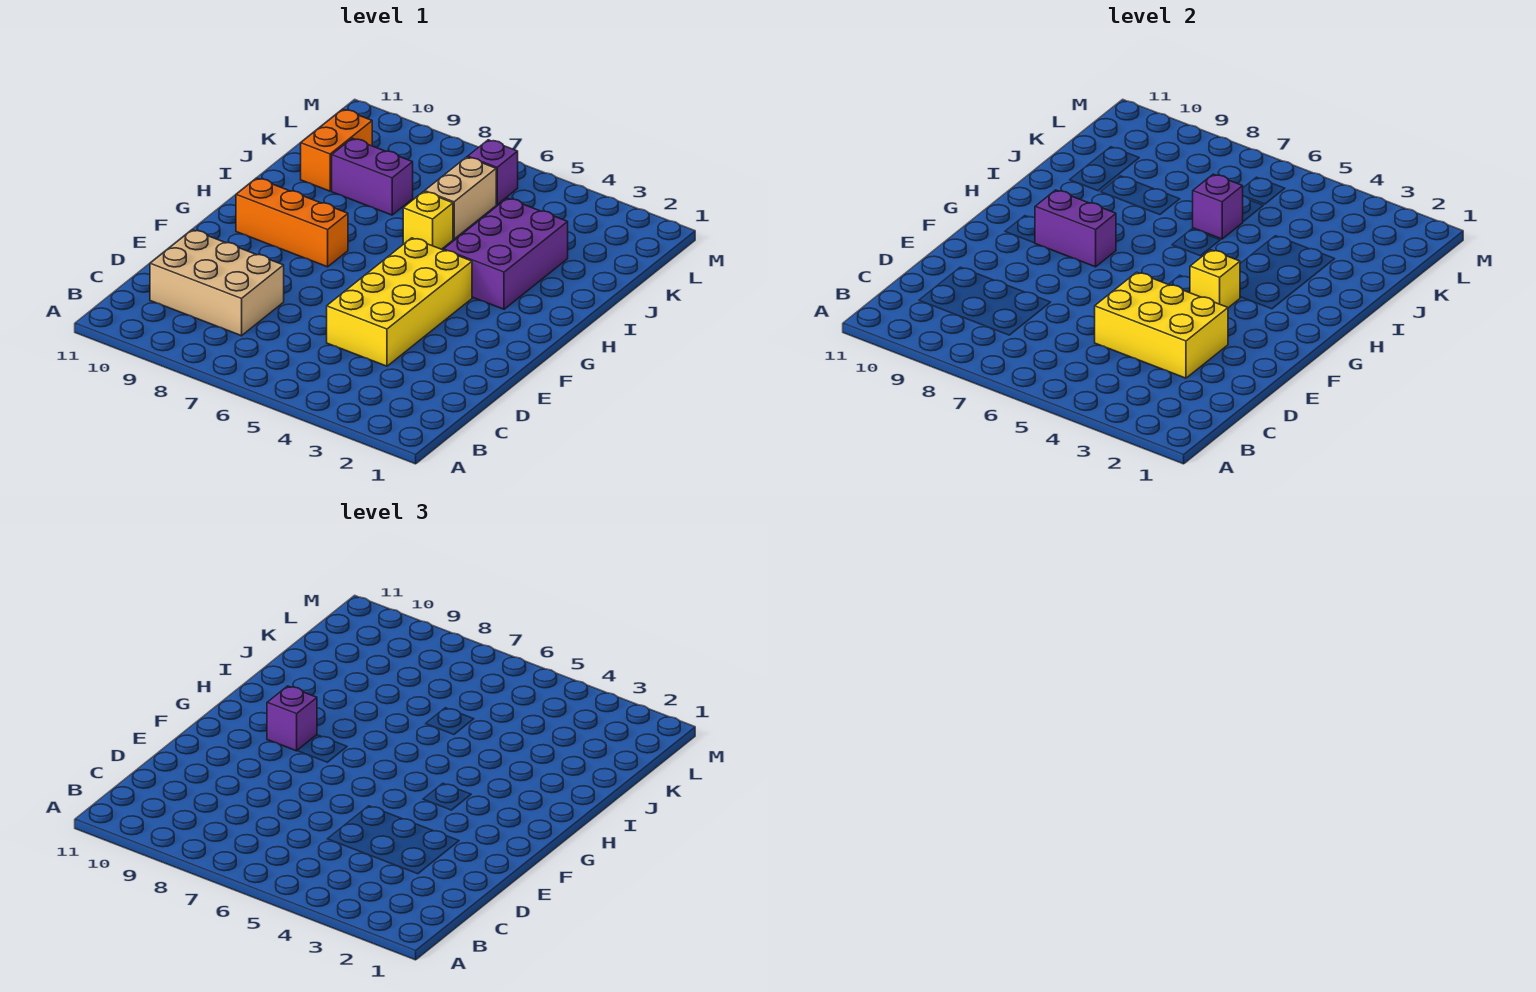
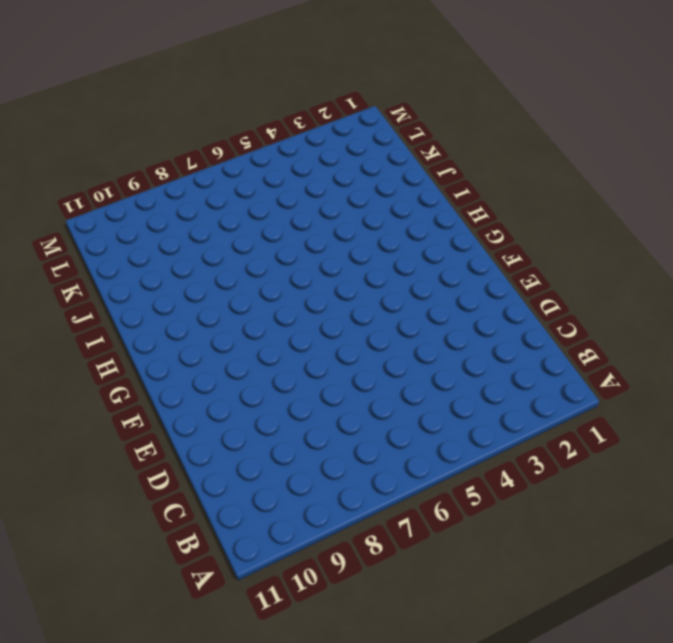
none -> tan 2x3 brick [150,230,284,336]
none -> yellow 2x4 brick [327,238,472,366]
none -> orange 1x3 brick [236,178,348,267]

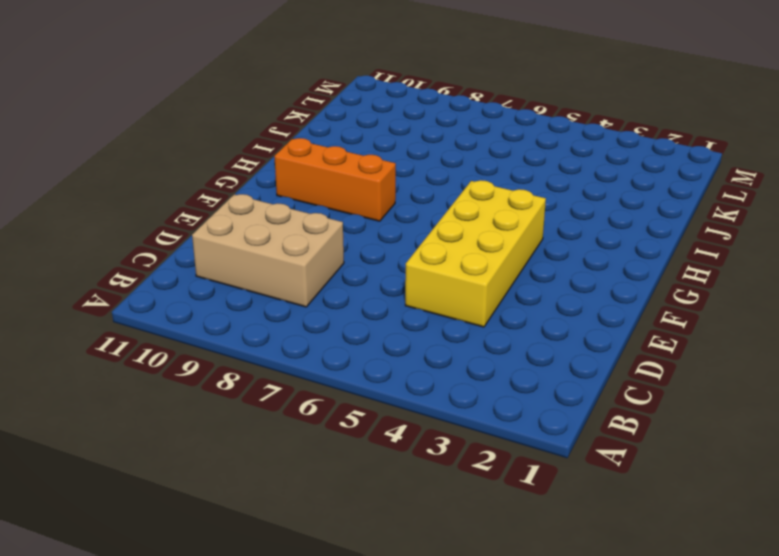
none -> purple 2x3 brick [444,198,568,309]
none -> yellow 1x1 brick [403,192,453,249]
none -> tan 1x2 brick [425,157,496,239]

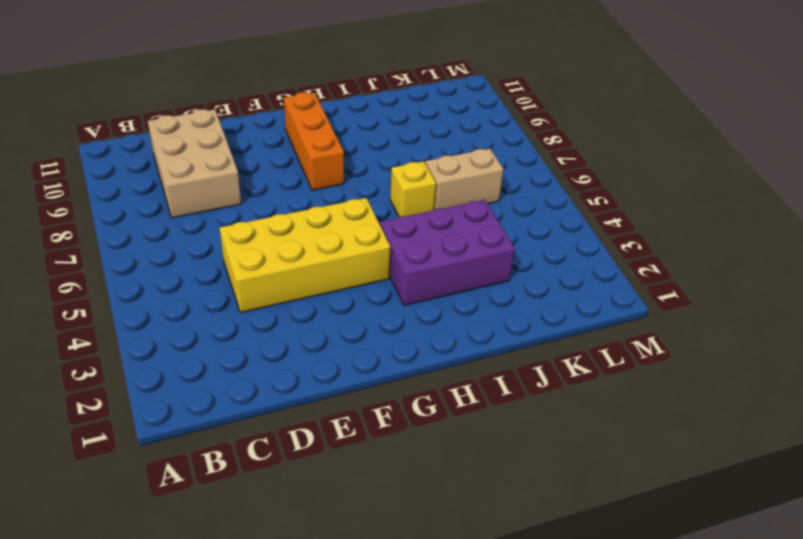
none -> purple 1x2 brick [332,138,413,215]
none -> orange 1x2 brick [301,109,372,191]
none -> purple 1x1 brick [468,140,518,205]

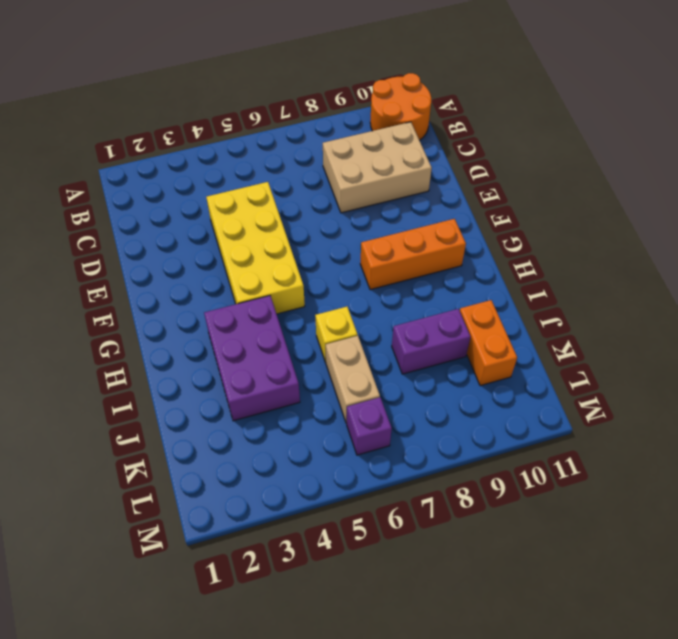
orange 2x2 round brick [370,73,431,140] -> none
none -> yellow 2x3 brick [1095,272,1228,378]
none -> yellow 1x1 brick [1190,250,1240,308]
none -> purple 1x2 brick [1035,190,1116,267]

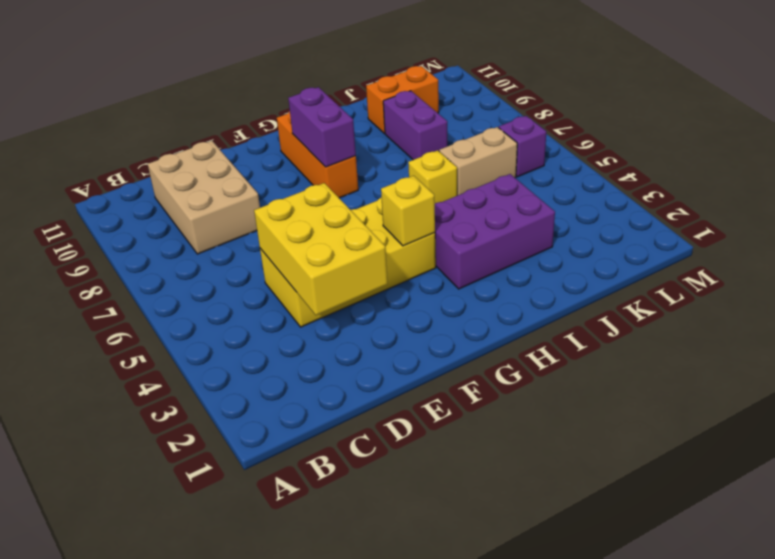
none -> purple 1x1 brick [1193,174,1243,239]
none -> purple 1x1 brick [267,686,317,751]

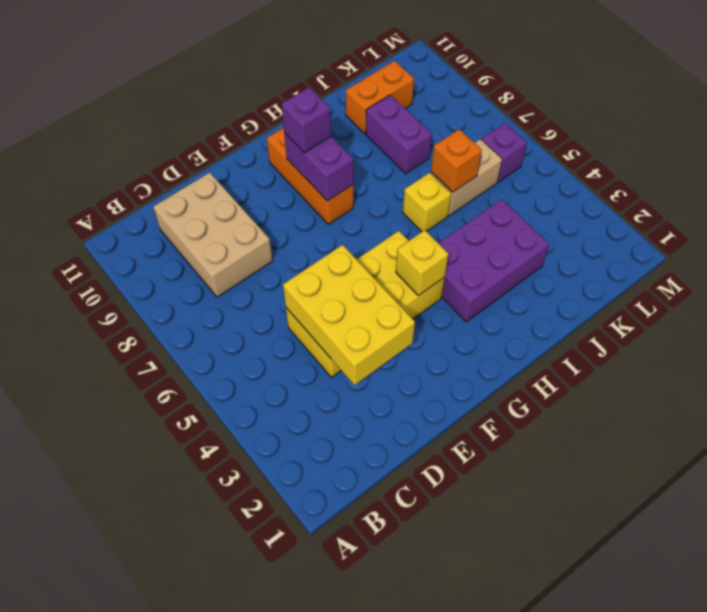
orange 1x1 brick [431,129,482,192] -> purple 1x1 brick [1193,174,1243,239]

